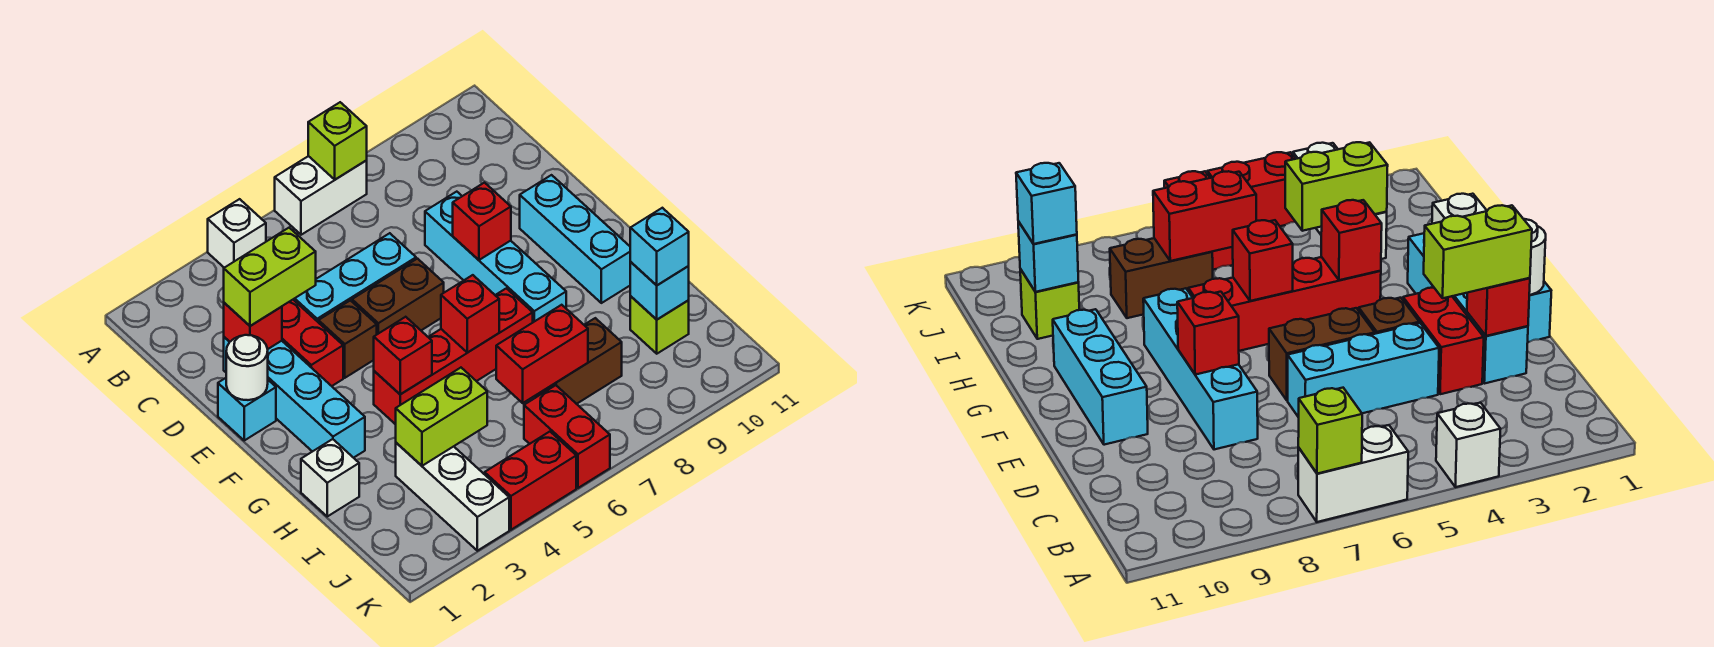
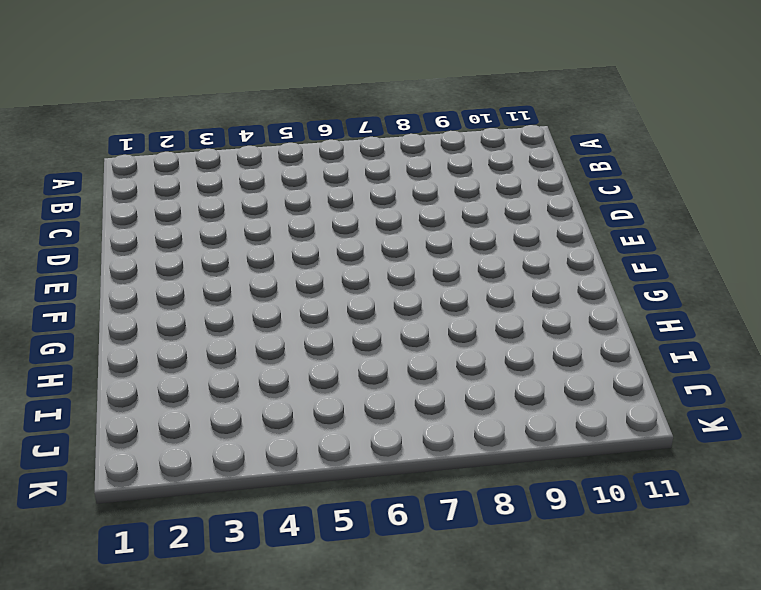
none -> white 1x1 brick [208,199,266,268]
none -> white 1x2 brick [275,156,367,235]
none -> cyan 1x4 brick [224,337,365,458]

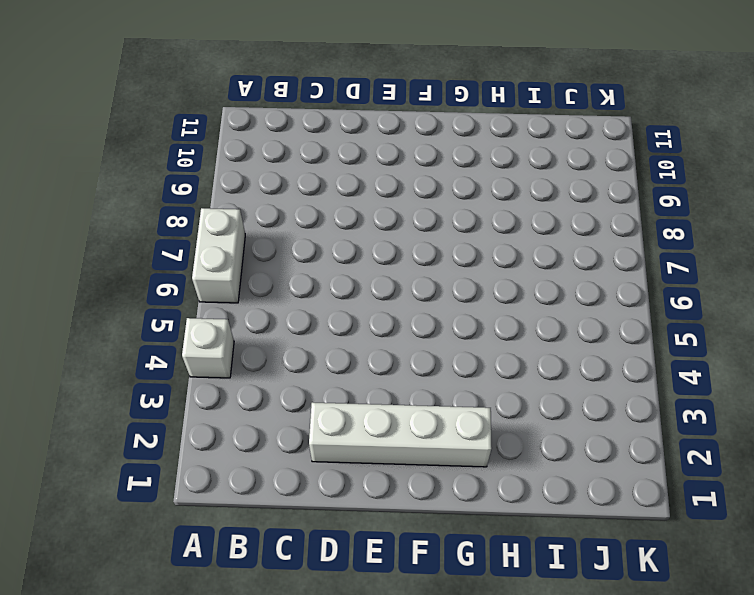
white 1x4 brick [309,403,492,467] -> cyan 1x4 brick [224,337,365,458]
none -> red 1x2 brick [282,300,343,386]
none -> cyan 1x3 brick [293,233,416,322]
none -> cyan 1x4 brick [425,192,566,322]

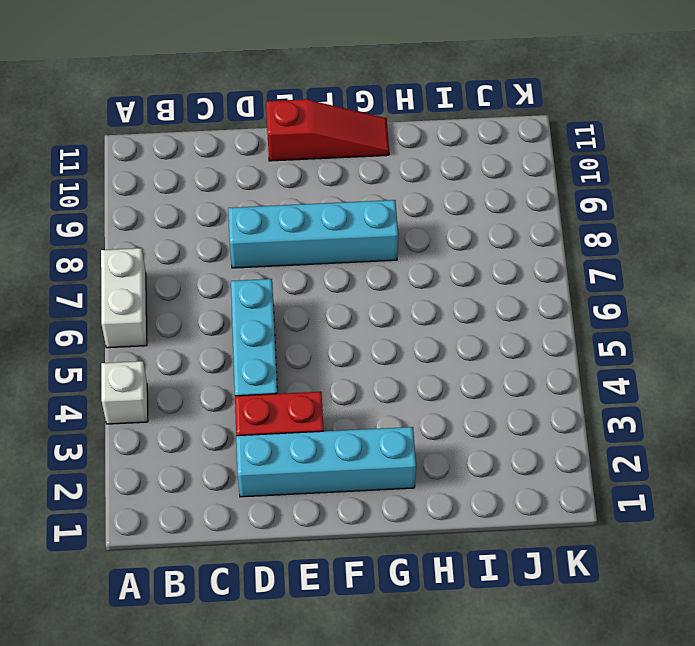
red 1x3 slope [266,99,389,161] -> none
none -> cyan 1x1 brick [218,378,276,440]
none -> brown 1x1 brick [318,300,377,378]
none -> brown 1x2 brick [352,259,444,334]

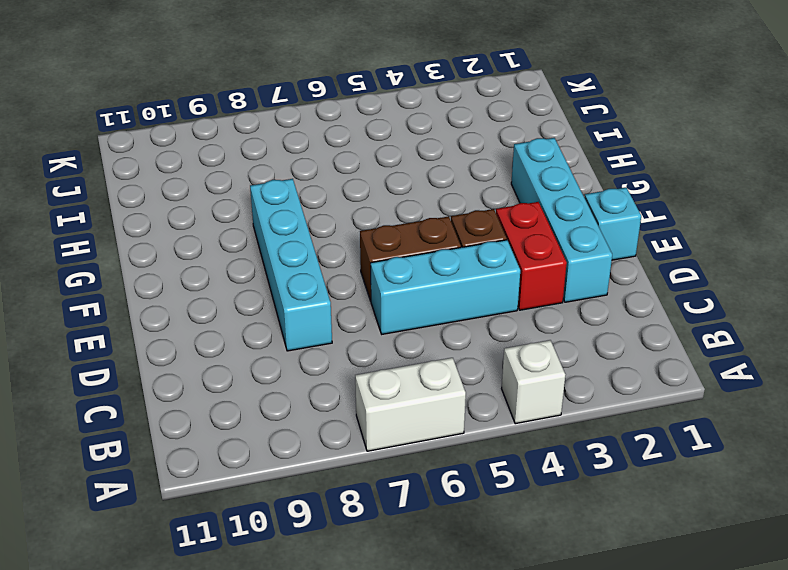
none -> cyan 1x3 brick [520,175,630,303]
none -> red 1x4 brick [374,288,533,424]
none -> white 1x1 brick [301,439,359,516]

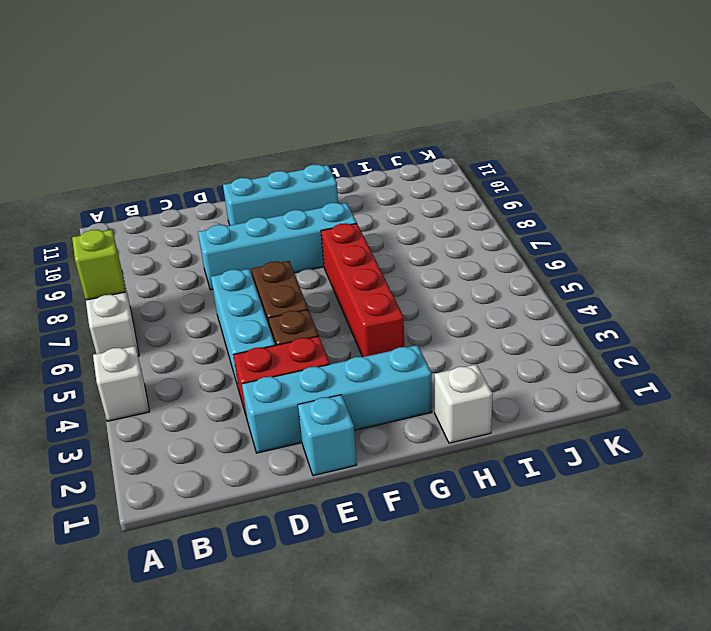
none -> white 1x3 brick [396,443,509,551]
none -> brown 1x2 brick [534,318,622,404]
none -> lime 1x1 brick [630,296,689,354]

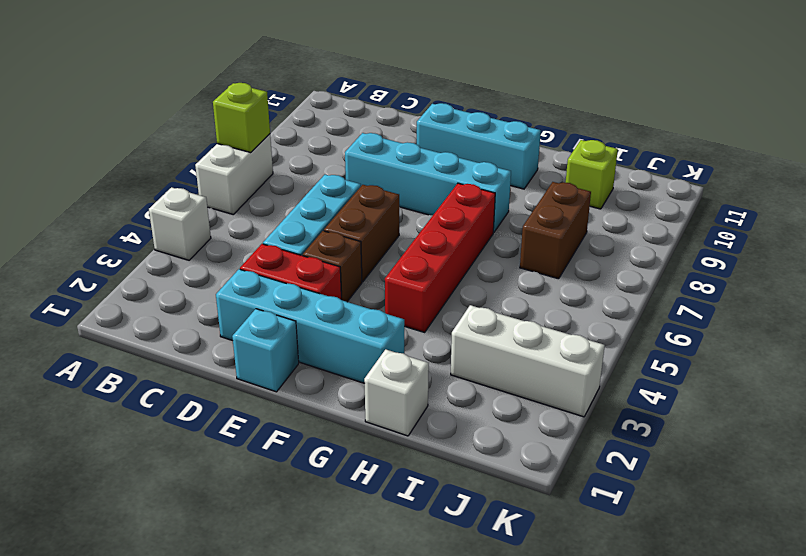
none -> red 1x2 brick [524,385,610,488]
none -> red 1x2 brick [485,432,576,530]
none -> red 1x1 brick [224,303,282,349]

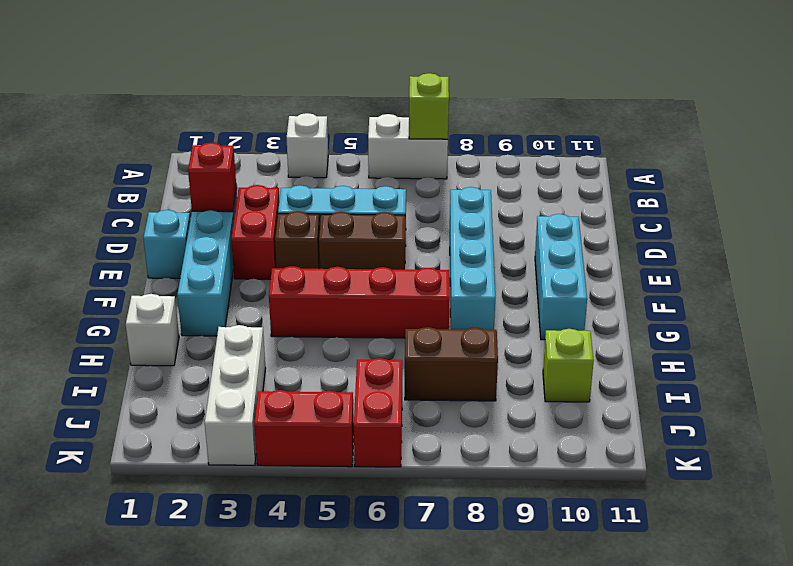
none -> white 1x1 round brick [226,335,268,400]
none -> red 1x1 brick [453,183,511,260]
none -> red 1x1 brick [374,317,432,394]

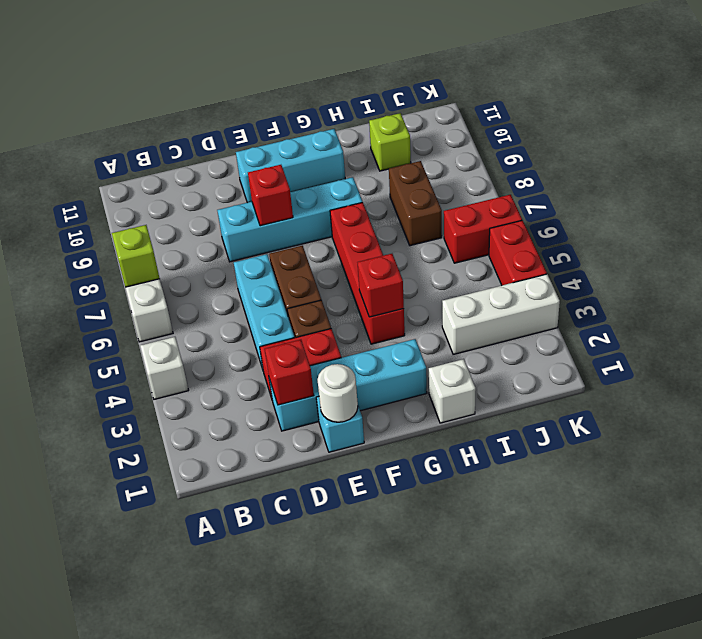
none -> red 1x1 brick [441,275,499,353]
none -> lime 1x2 brick [396,368,487,466]
none -> red 1x2 brick [496,305,588,403]

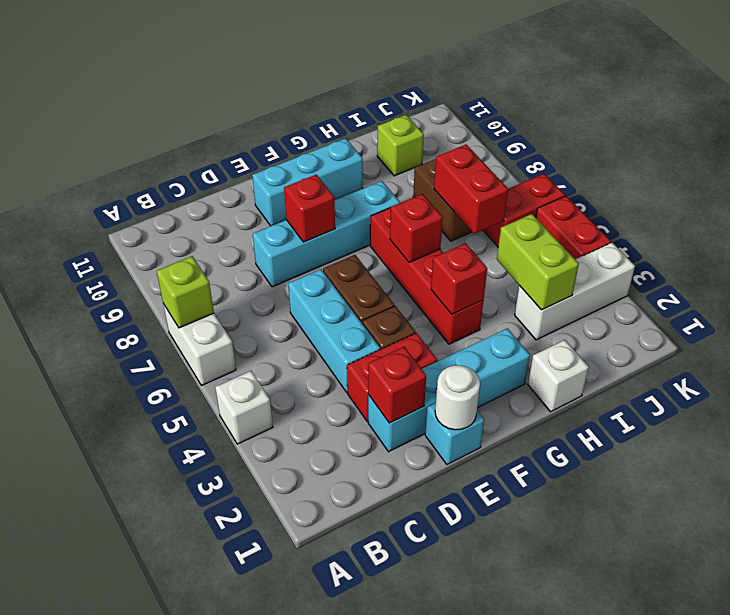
none -> cyan 1x1 brick [630,262,689,320]
none -> lime 1x2 brick [224,228,316,326]
none -> cyan 1x1 brick [630,208,689,285]

